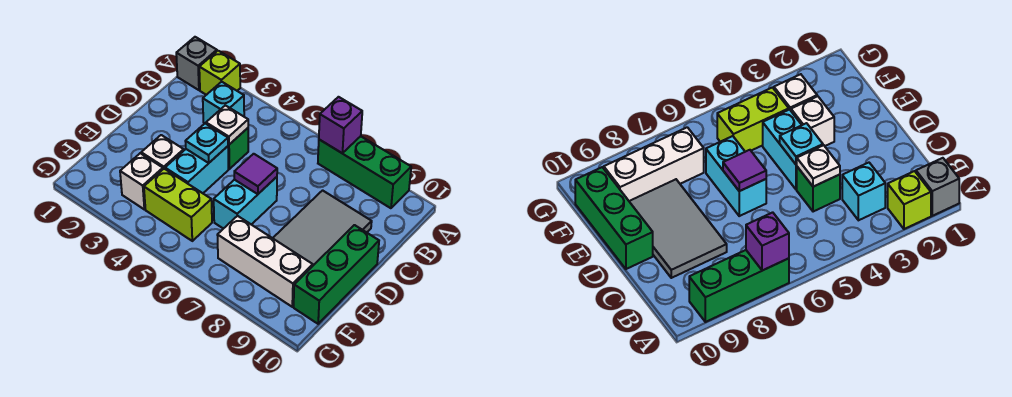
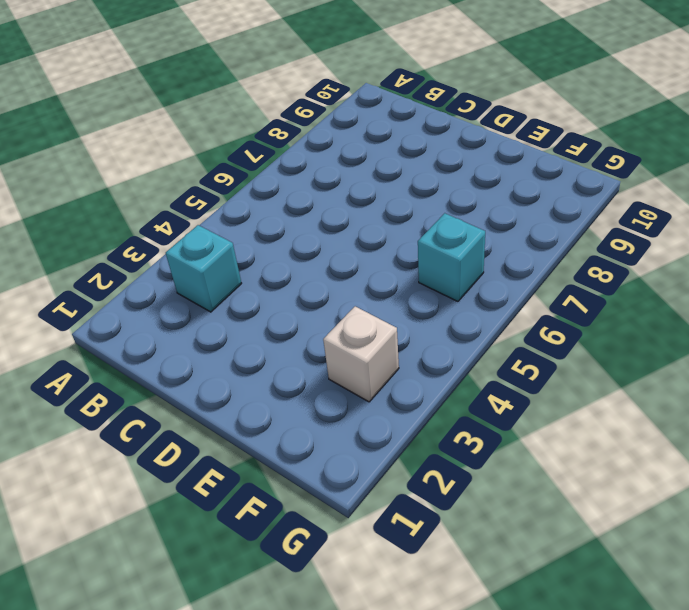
cyan 1x1 brick [418,213,485,301] -> none
none -> grey 1x1 brick [176,37,217,90]
none -> lime 1x1 brick [199,51,240,95]
none -> green 1x3 brick [318,136,411,208]

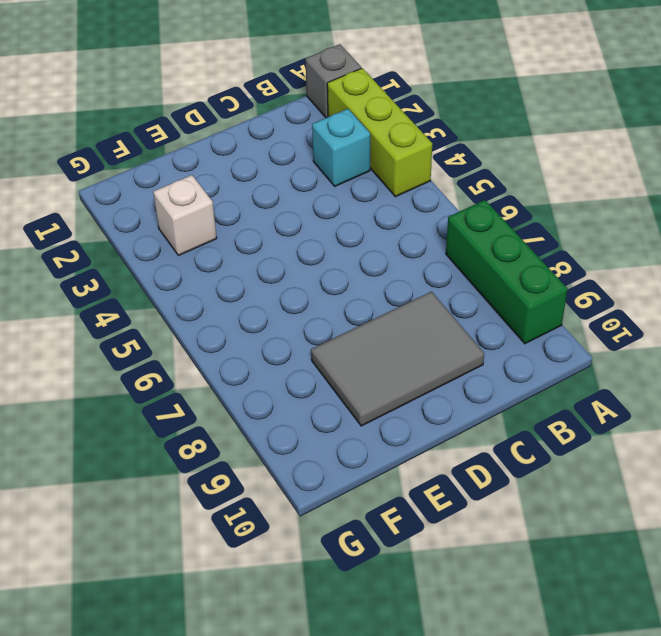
lime 1x3 brick [327,68,432,197] -> lime 1x1 brick [199,51,240,95]
none -> green 1x1 brick [228,128,248,169]
none -> cyan 1x2 brick [165,146,229,193]
none -> cyan 1x2 brick [214,177,277,229]

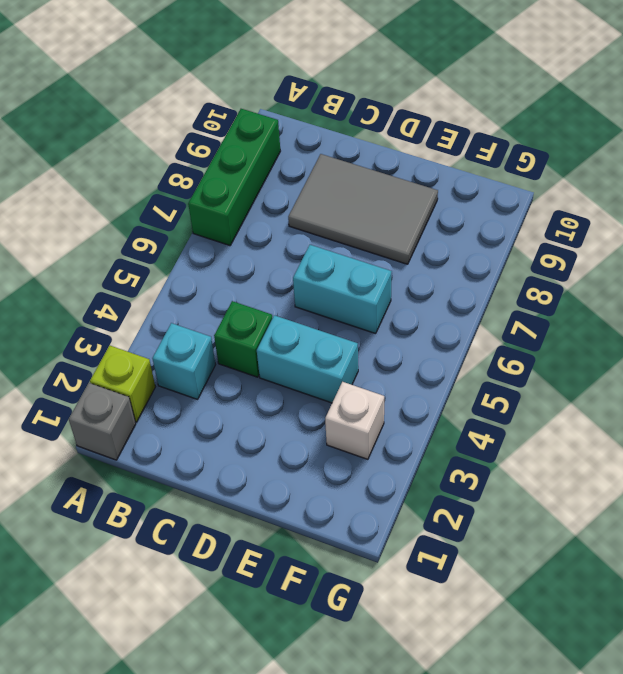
none -> green 1x3 brick [294,225,379,324]
none -> white 1x1 brick [141,135,184,169]
none -> lime 1x2 brick [144,169,212,241]

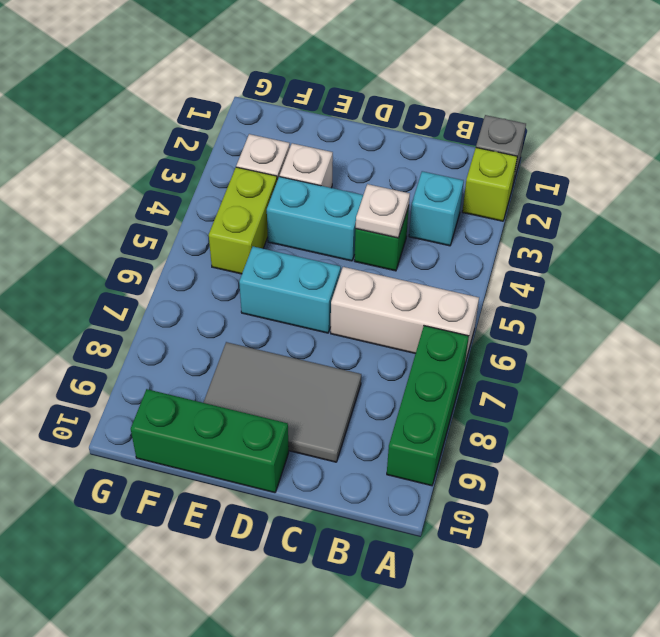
white 1x3 brick [331,267,479,362] -> white 1x3 brick turned to [218,216,313,307]
none -> purple 1x1 brick [319,97,362,153]
none -> cyan 1x1 plate [185,124,228,163]
none -> purple 1x1 tile [234,154,277,194]

